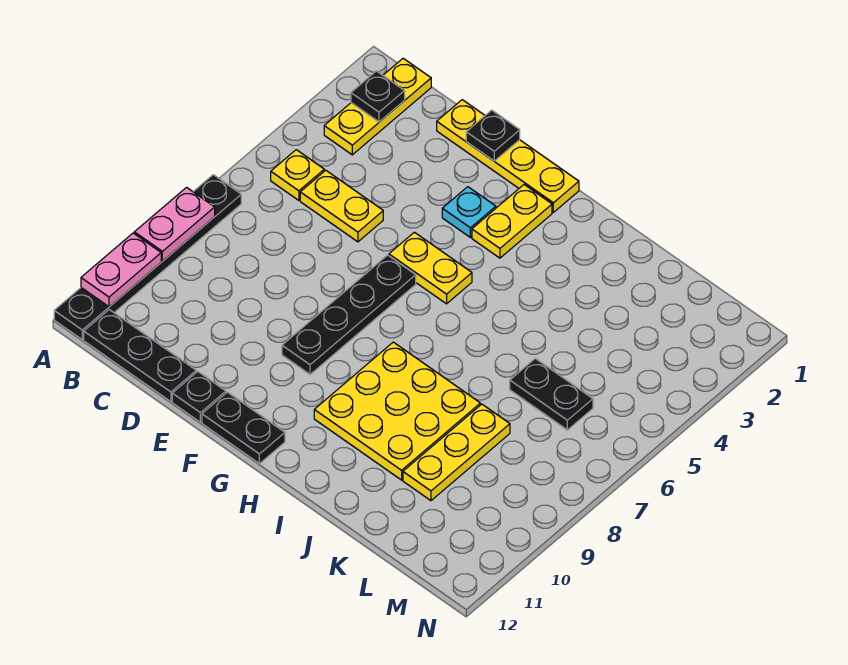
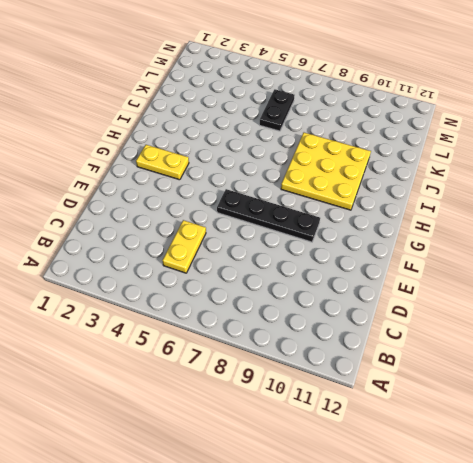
none -> black 1x6 plate [54,175,241,339]
none -> yellow 1x3 plate [324,58,431,155]
none -> yellow 1x1 plate [271,150,324,200]

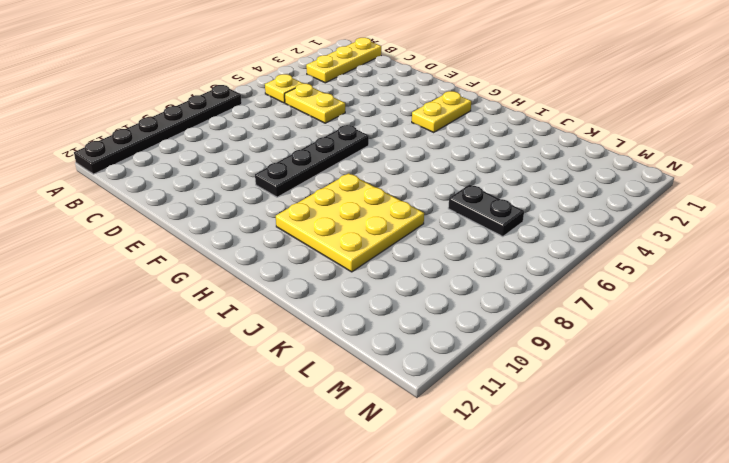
none -> black 1x3 plate [84,310,196,402]
none -> yellow 1x4 plate [437,100,579,212]
none -> black 1x1 plate [172,372,226,422]

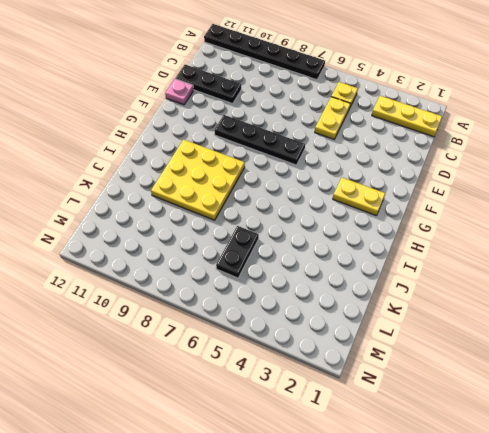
black 1x3 plate [175,65,241,104] -> black 1x3 plate turned to [84,310,196,402]
pink 1x1 plate [165,79,194,105] -> black 1x1 plate [172,372,226,422]
none -> yellow 1x4 plate [437,100,579,212]
none -> cyan 1x1 plate [442,187,496,237]
none -> yellow 1x2 plate [389,232,472,304]

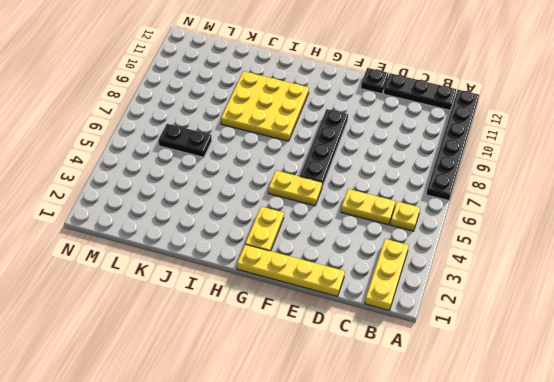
none -> cyan 1x1 plate [442,187,496,237]
none -> black 1x2 plate [202,392,285,464]
none -> yellow 1x3 plate [403,404,510,501]

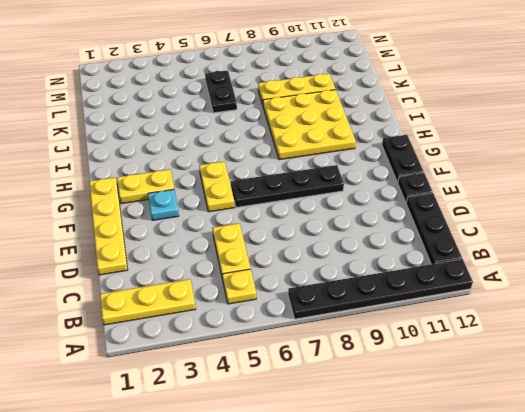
none -> pink 1x2 plate [134,187,215,261]
none -> pink 1x2 plate [81,233,161,307]
none -> black 1x1 plate [351,71,405,122]

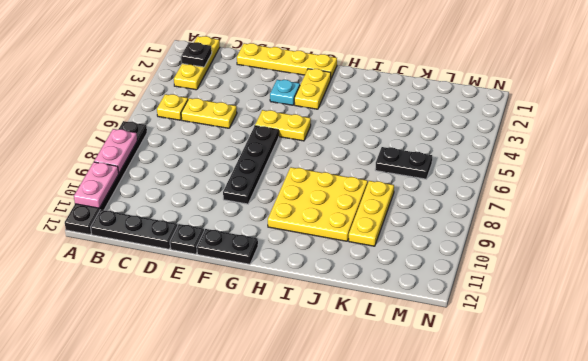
none -> black 1x1 plate [466,110,520,161]

